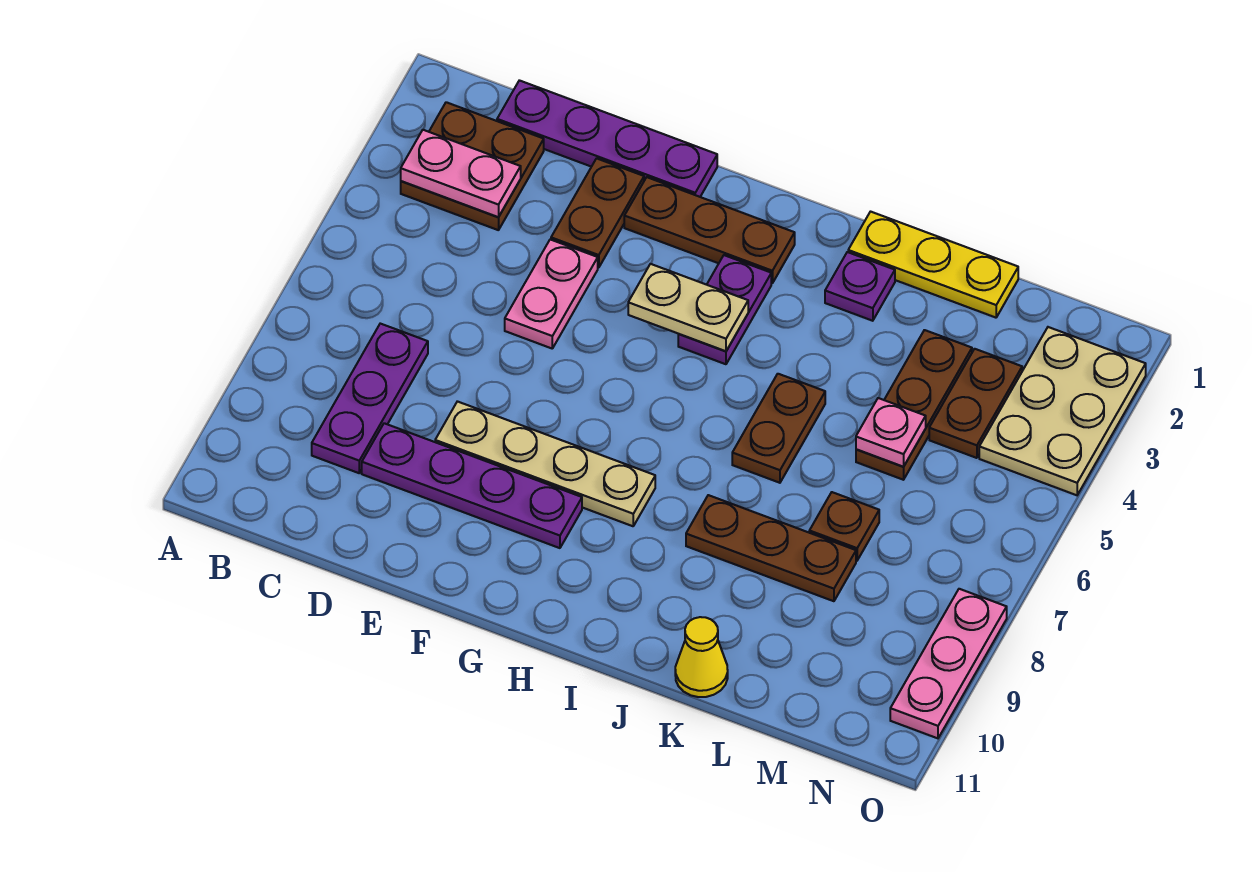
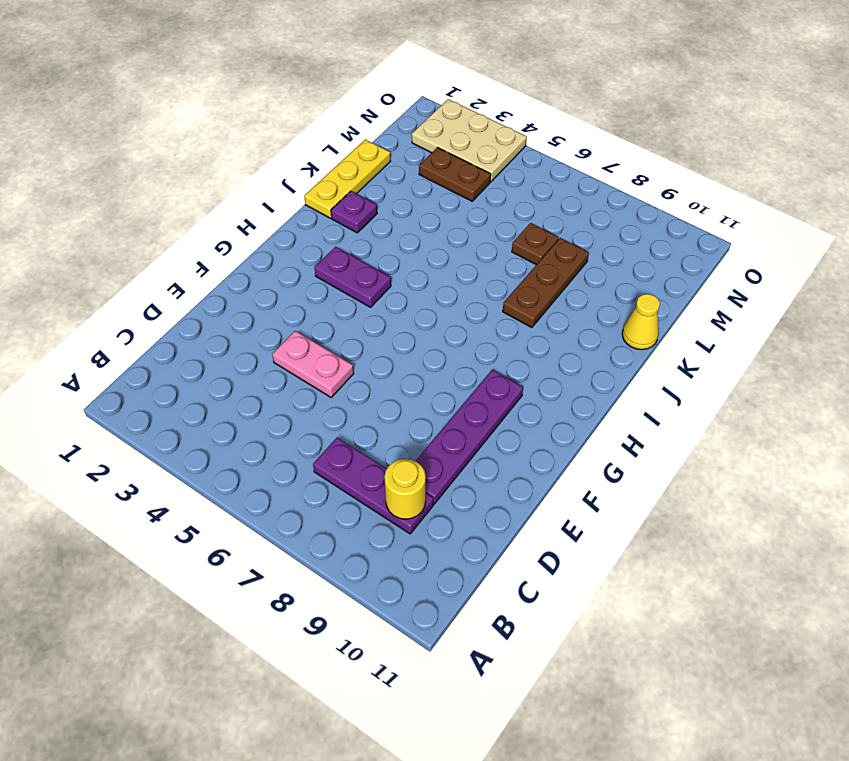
yellow 1x1 round brick [384,459,426,519] -> none
none -> brown 2x2 plate [401,102,544,230]
none -> purple 1x4 plate [497,80,717,197]
none -> brown 1x2 plate [551,158,644,268]

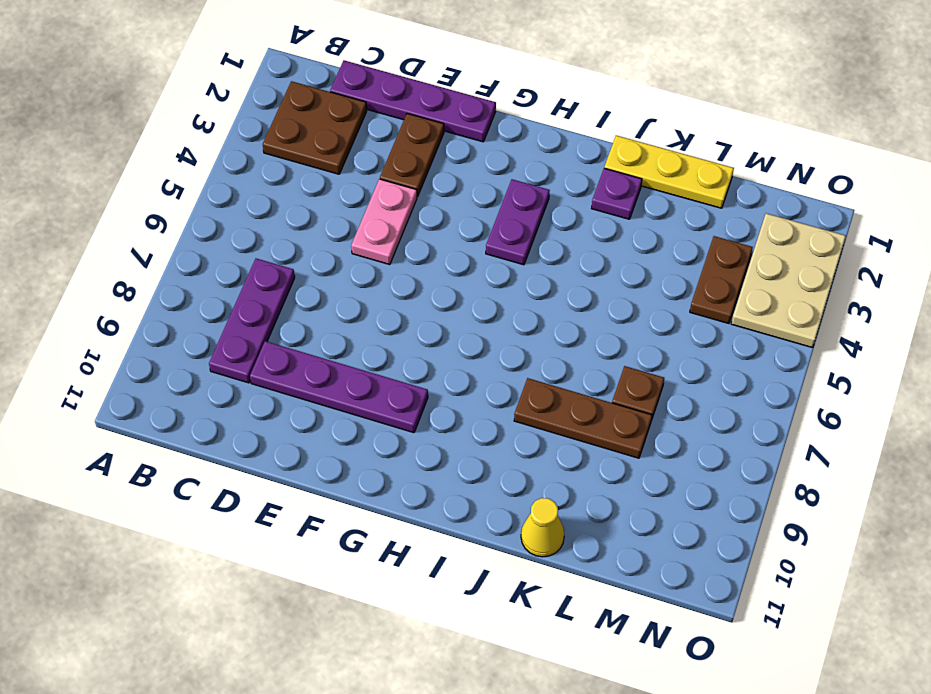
none -> tan 1x4 plate [435,401,655,526]
none -> brown 1x3 plate [624,177,795,283]
none -> brown 1x2 plate [732,374,825,483]

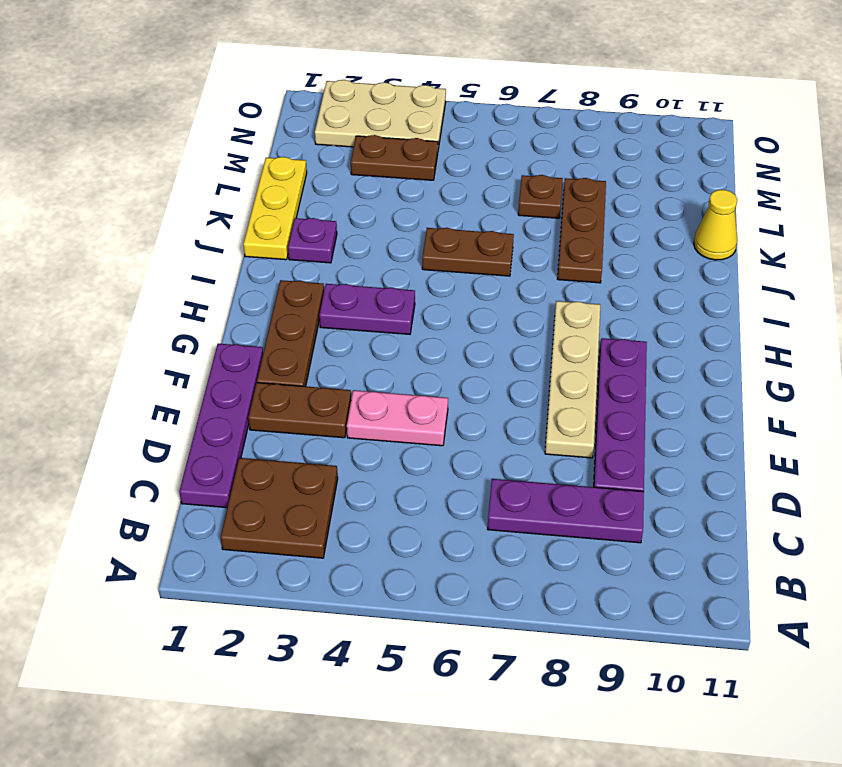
none -> brown 1x3 plate [856,330,972,480]
none -> pink 1x3 plate [890,589,1007,738]
none -> pink 1x2 plate [401,130,521,217]

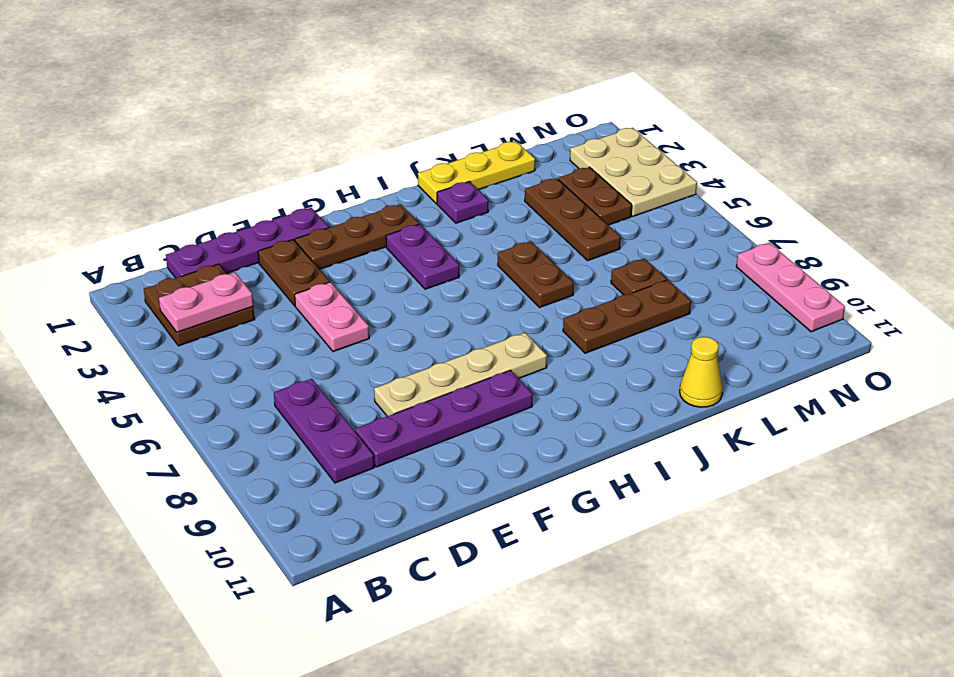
none -> tan 1x2 plate [628,264,748,351]
none -> pink 1x1 plate [856,398,926,467]

